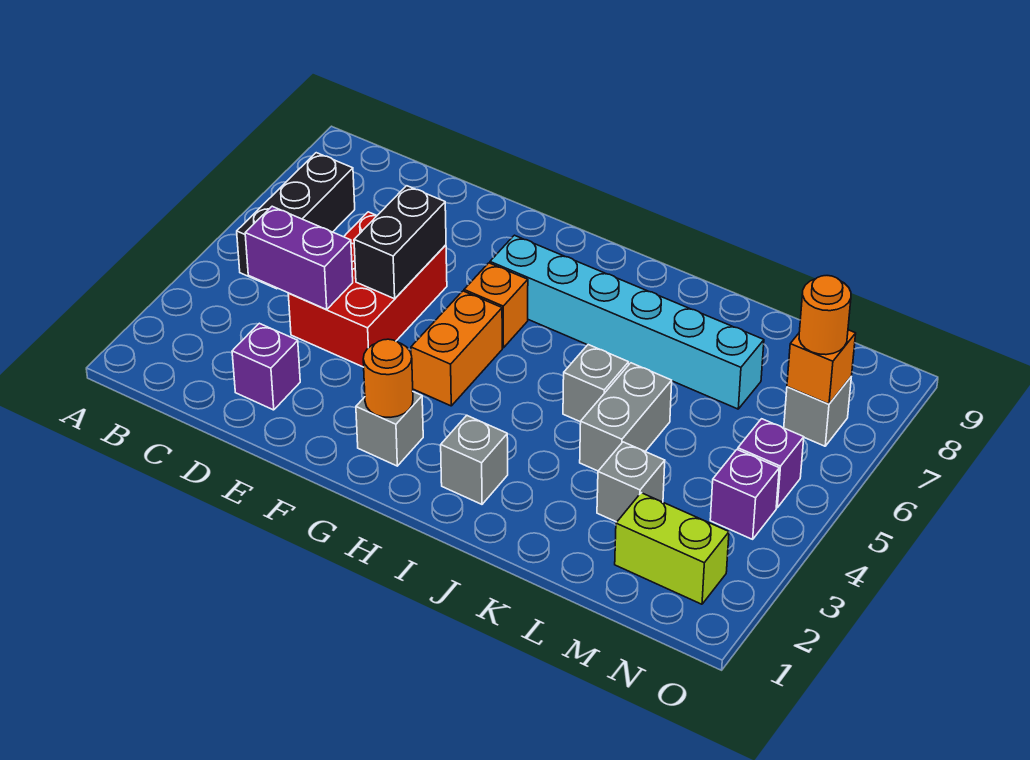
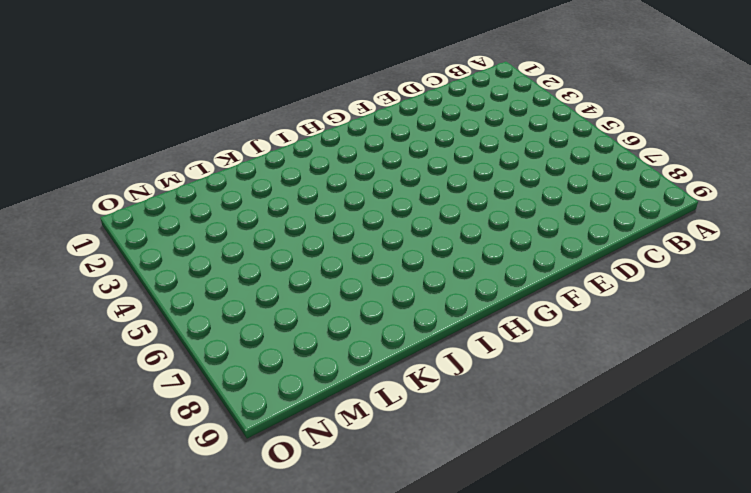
none -> black 1x3 brick [237,153,355,289]
none -> purple 1x1 brick [232,323,300,410]
none -> red 2x3 brick [288,212,447,367]

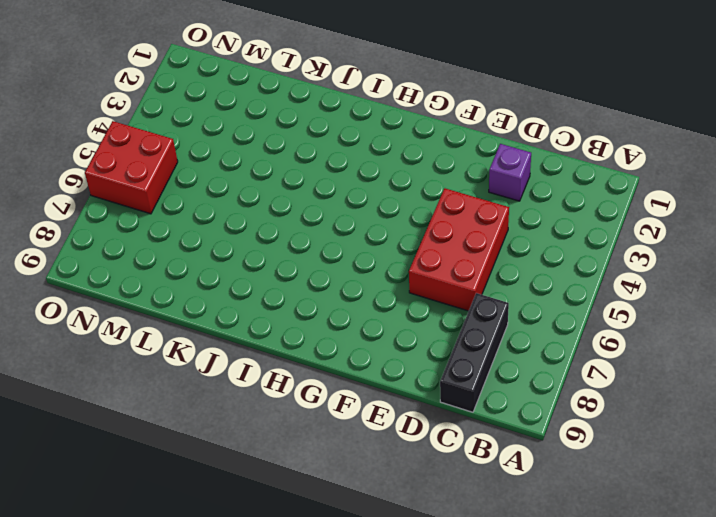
black 1x3 brick [440,293,509,412] -> black 1x3 brick moved to [237,153,355,289]
red 2x2 brick [85,121,178,214] -> purple 1x1 brick [738,419,804,508]
none -> grey 1x1 brick [356,392,423,466]
none -> orange 1x2 brick [411,291,502,406]
none -> orange 1x1 brick [464,263,528,348]

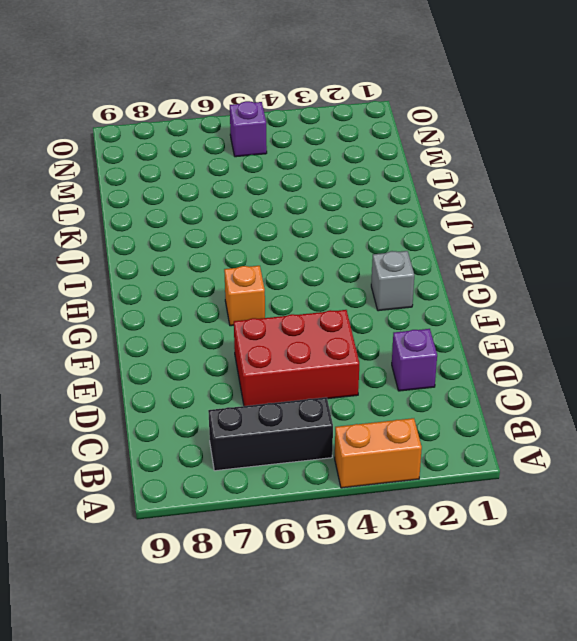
orange 1x2 brick [335,418,422,488] -> orange 1x2 brick moved to [411,291,502,406]
none -> cyan 1x6 brick [490,235,764,409]
none -> grey 1x1 brick [441,415,508,504]
none -> grey 1x1 brick [563,345,629,422]

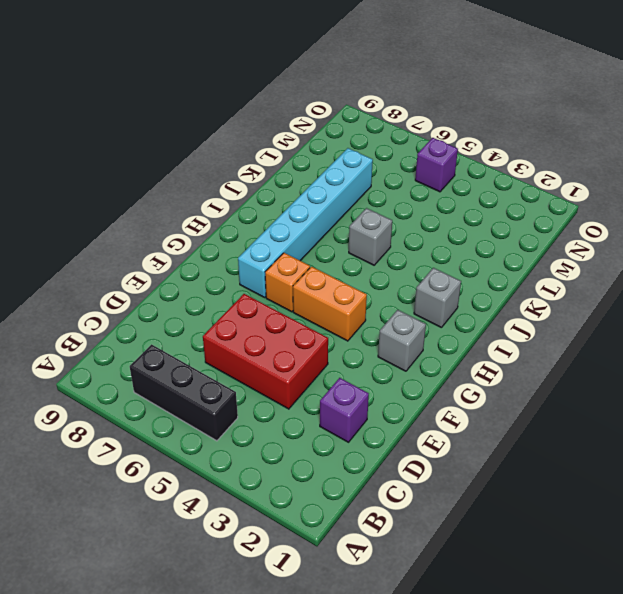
none -> grey 1x2 brick [580,363,672,471]
none -> grey 1x1 brick [597,442,665,522]
none -> lime 1x2 brick [615,493,729,604]

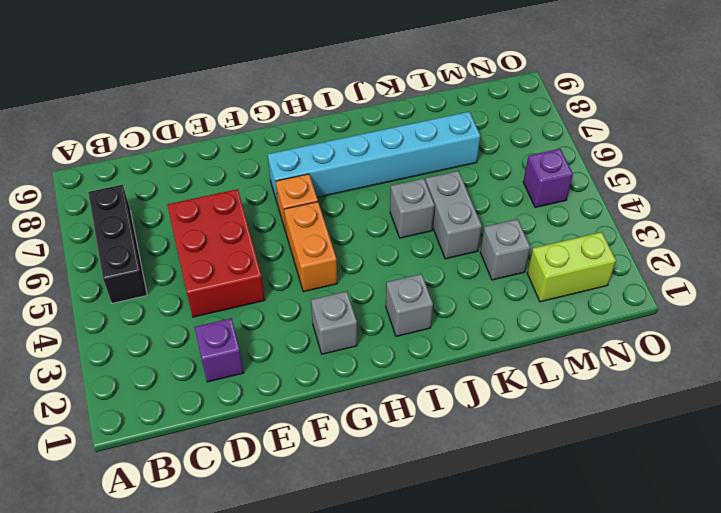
none -> purple 1x1 brick [710,450,779,539]
none -> grey 1x1 brick [784,377,851,446]
none -> purple 1x2 brick [245,206,353,309]

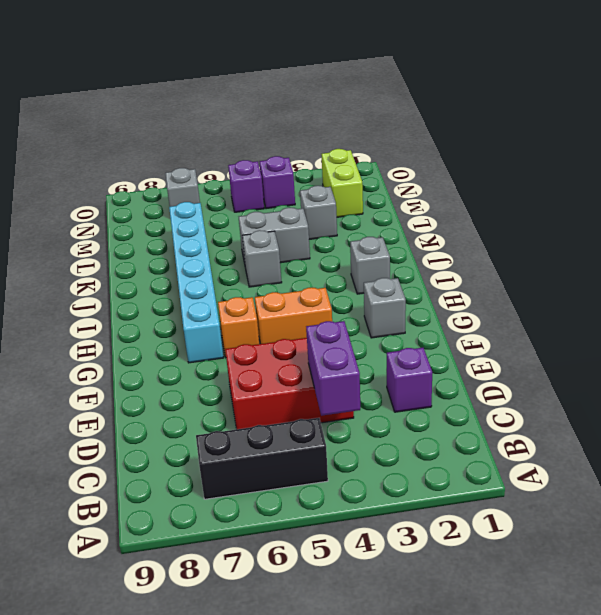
none -> black 1x2 brick [354,186,446,299]
none -> orange 1x1 round brick [363,339,413,417]
none -> orange 1x1 brick [787,330,856,404]

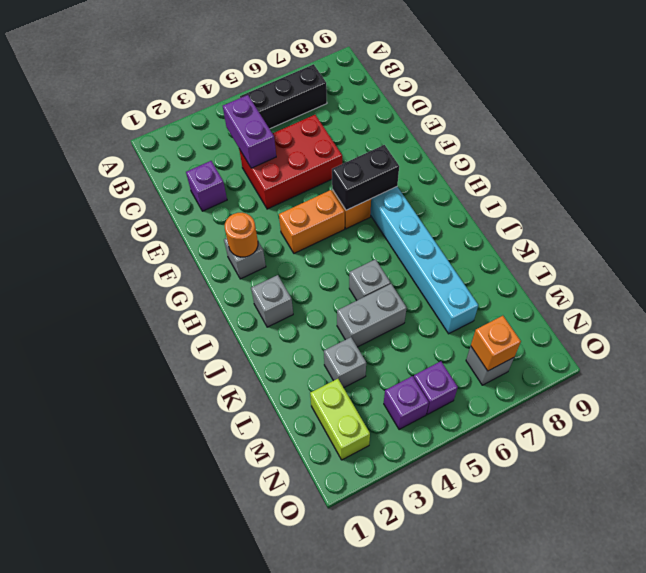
black 1x2 brick [332,145,399,210] -> black 1x2 brick moved to [354,186,446,299]
none -> orange 1x1 round brick [799,276,851,355]

